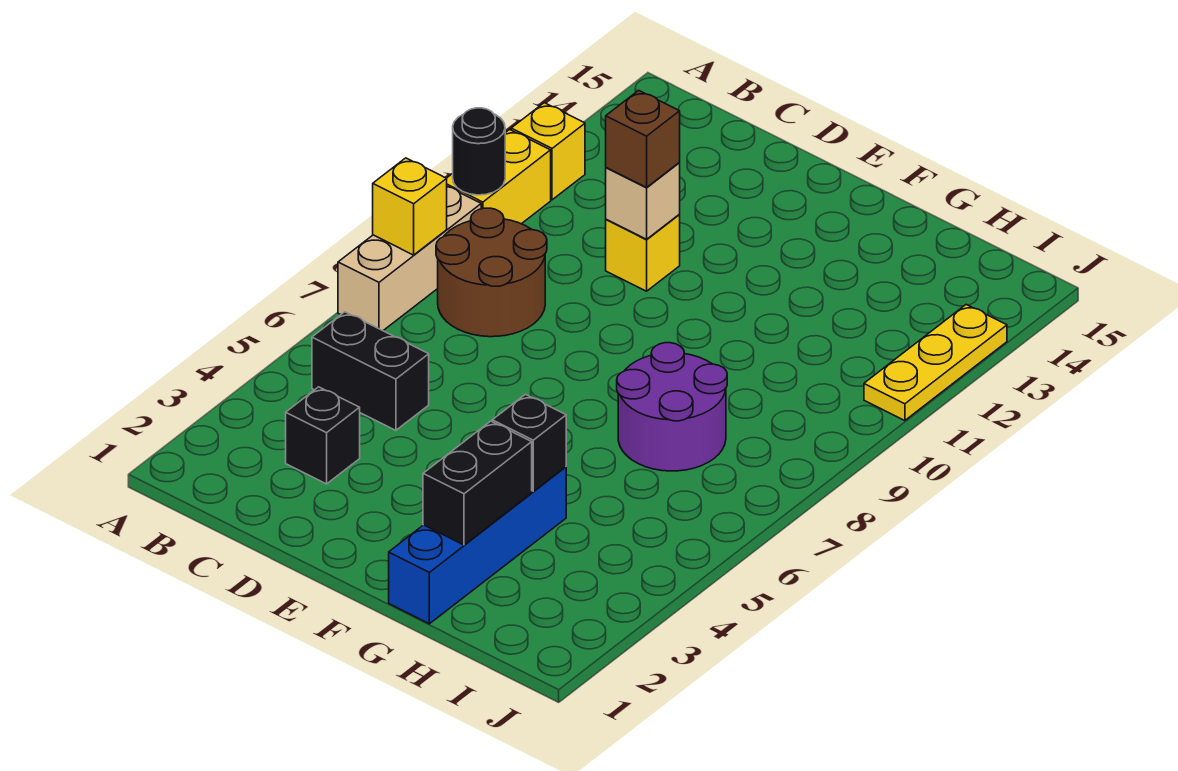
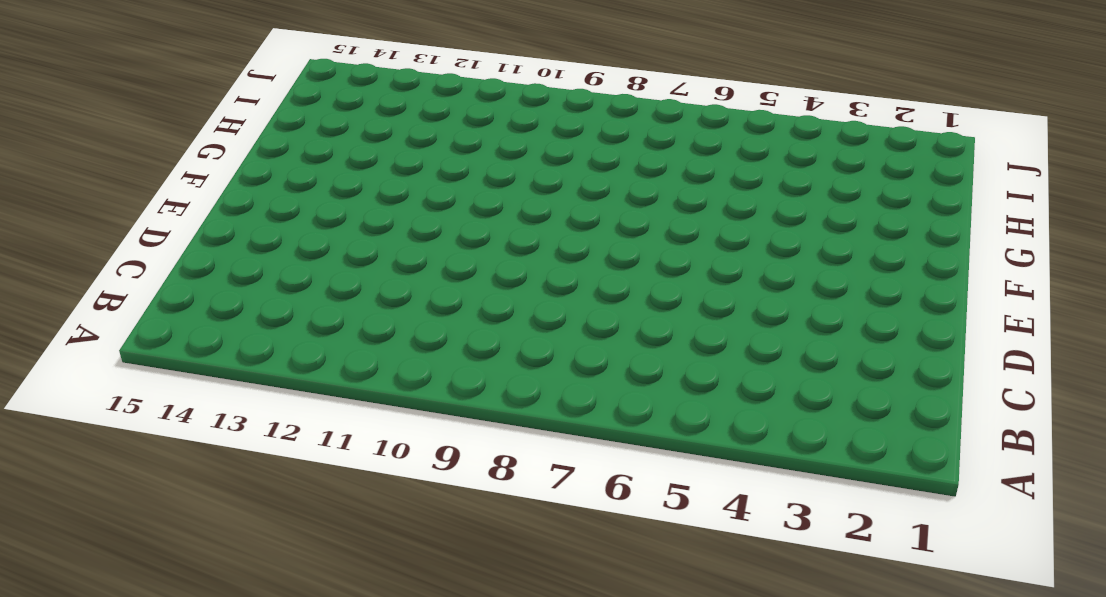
none -> tan 1x3 brick [338,187,481,331]
none -> yellow 1x2 brick [446,130,551,224]
none -> yellow 1x1 brick [511,103,585,200]

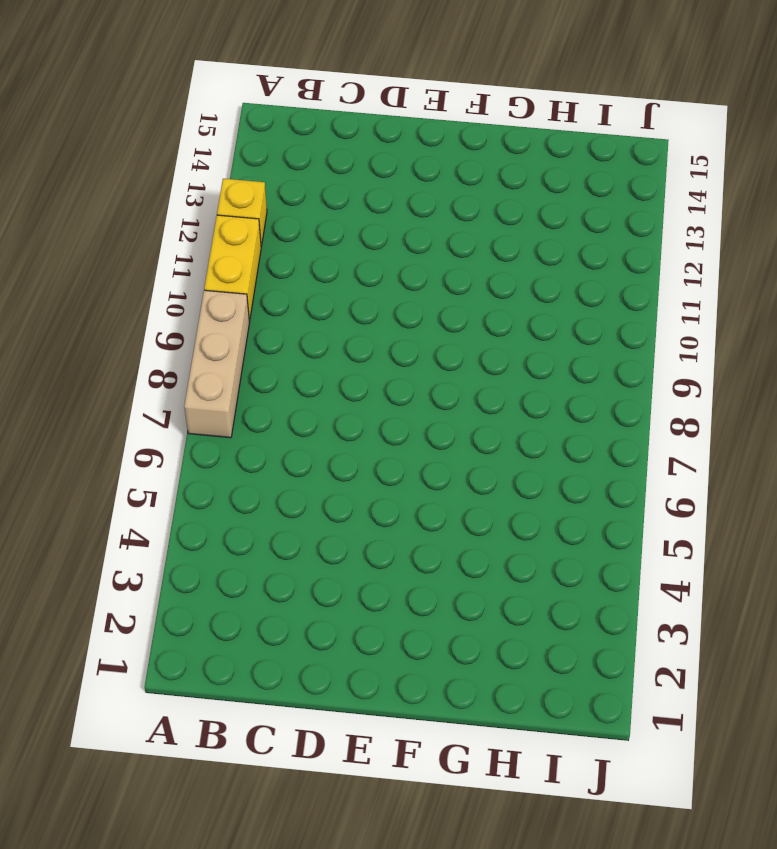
none -> black 1x2 brick [312,312,429,430]
none -> brown 2x2 round brick [436,208,547,337]
none -> black 1x1 brick [286,387,360,484]

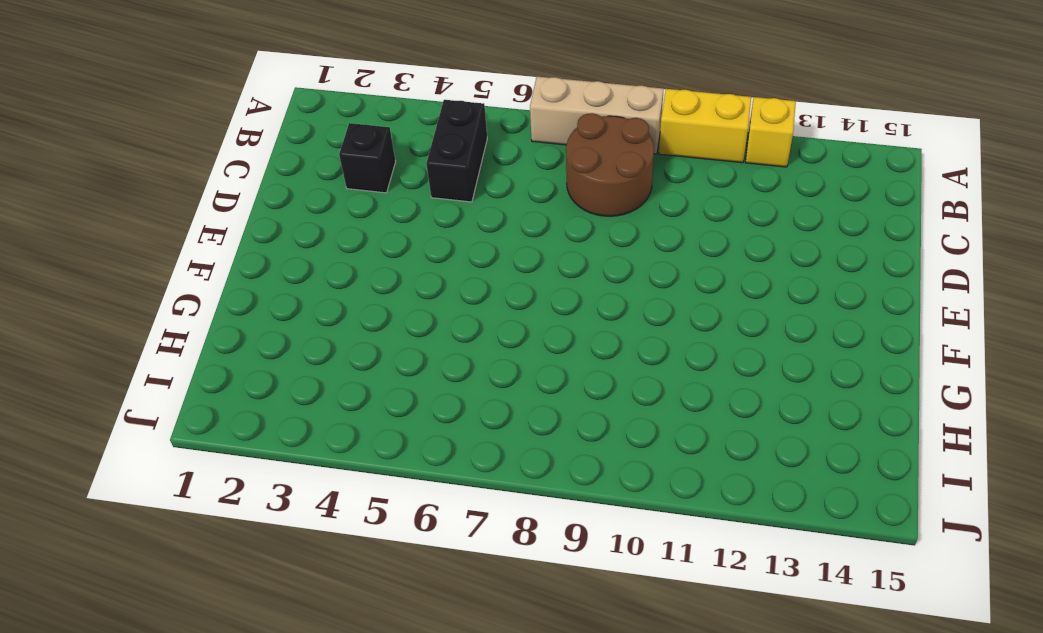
none -> yellow 1x1 brick [606,215,680,291]
none -> blue 1x4 brick [389,467,566,624]
none -> purple 2x2 round brick [617,343,727,471]

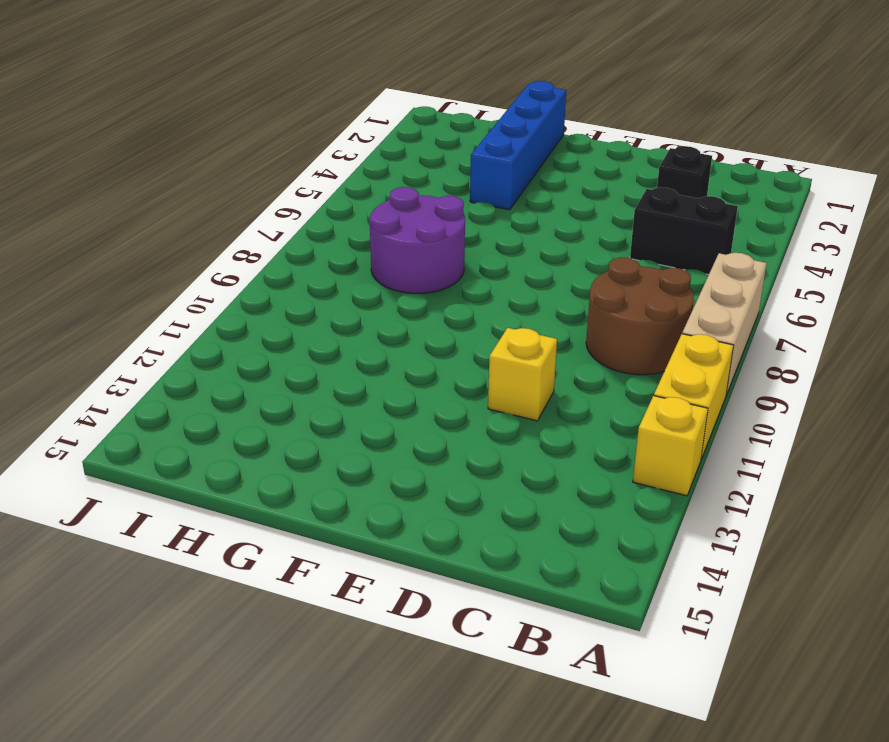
none -> yellow 1x3 plate [864,305,1007,421]
none -> yellow 1x1 brick [373,158,447,255]
none -> black 1x1 round brick [453,108,505,195]

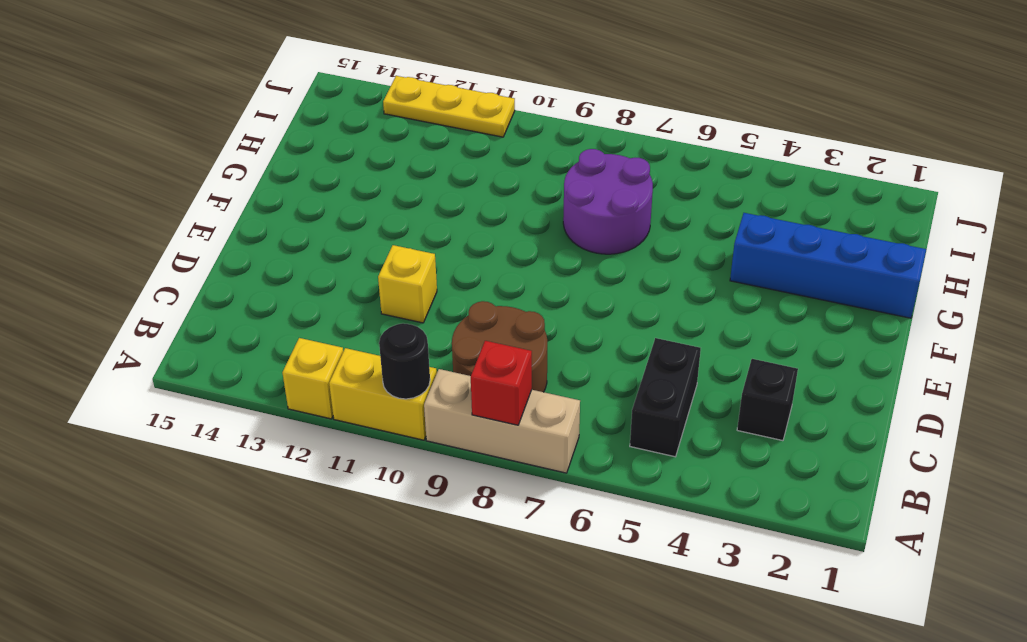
red 1x1 brick [471,341,532,425] -> yellow 1x1 brick [373,158,447,255]
none -> tan 1x1 brick [606,163,680,239]
none -> black 1x2 brick [423,421,532,545]
none -> black 1x1 brick [492,394,566,491]

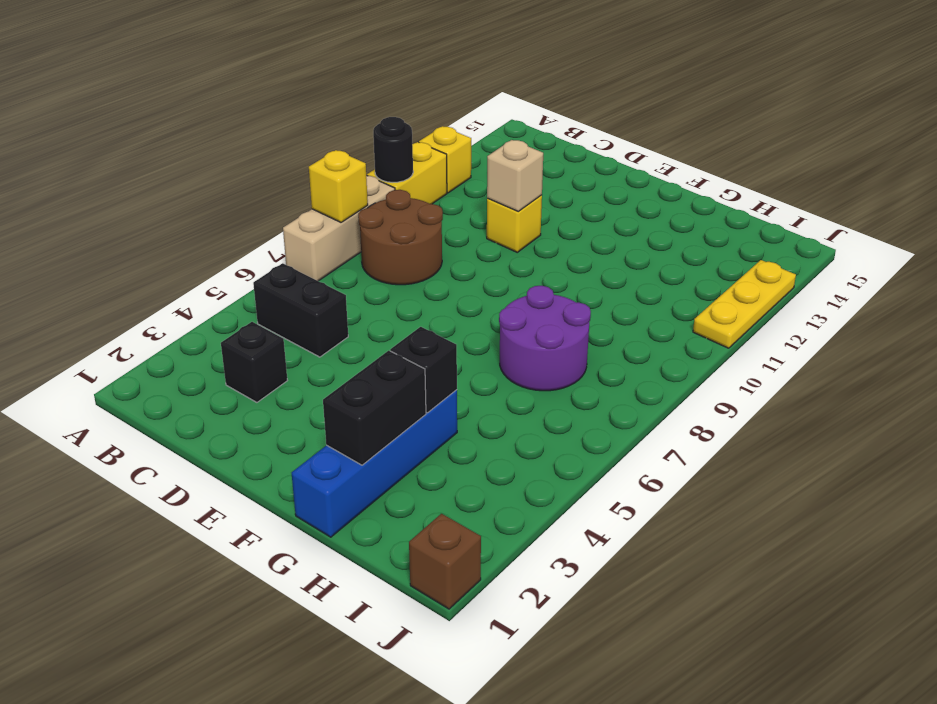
brown 1x1 brick [409,514,481,609] -> brown 1x1 brick moved to [606,90,680,187]

